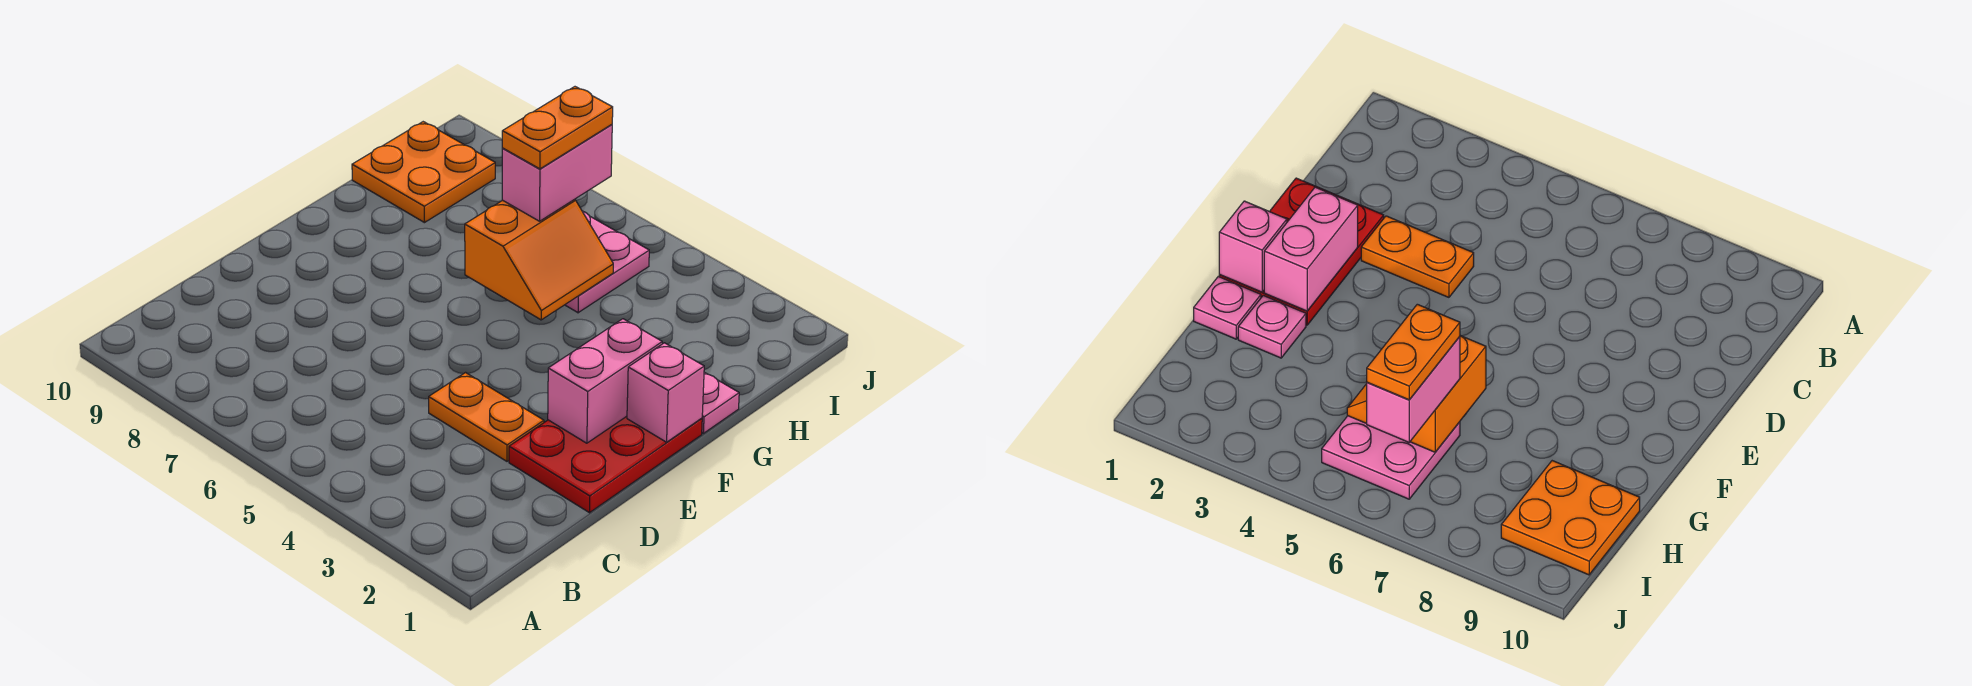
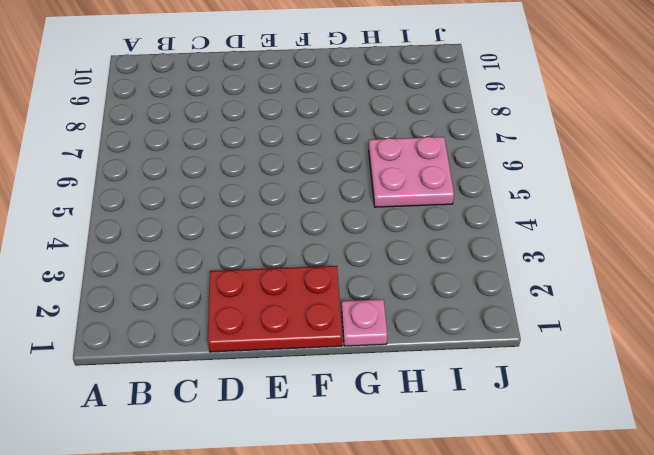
none -> orange 1x2 plate [429,373,544,461]
none -> pink 1x1 plate [1238,295,1306,358]

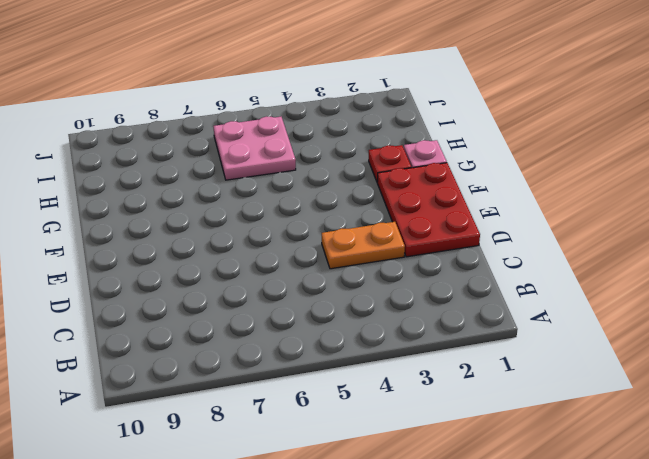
red 1x1 plate [369,145,411,182] -> pink 1x1 plate [1238,295,1306,358]
none -> orange 2x2 plate [352,122,495,223]
none -> pink 1x2 brick [548,319,662,443]

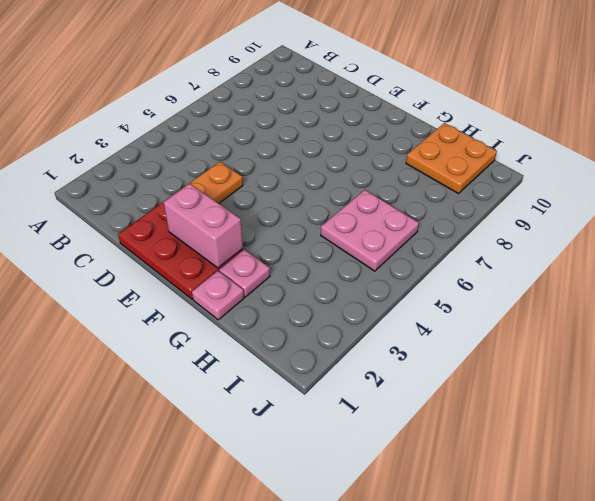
none -> pink 1x1 brick [627,343,704,442]
none -> orange 2x2 slope [465,200,613,320]

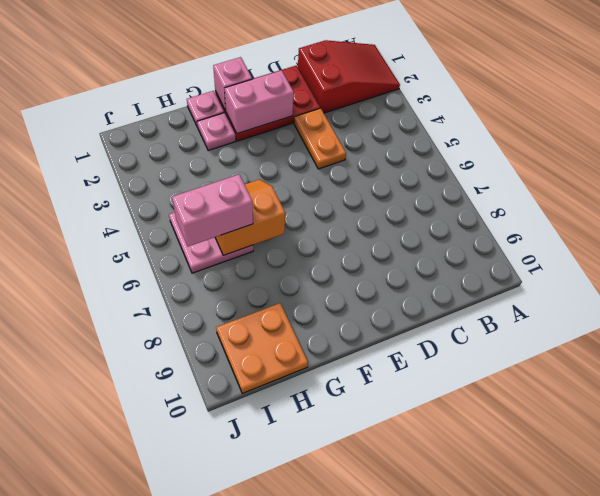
red 2x3 slope [298,40,400,113] -> none
none -> orange 1x2 plate [502,87,613,169]

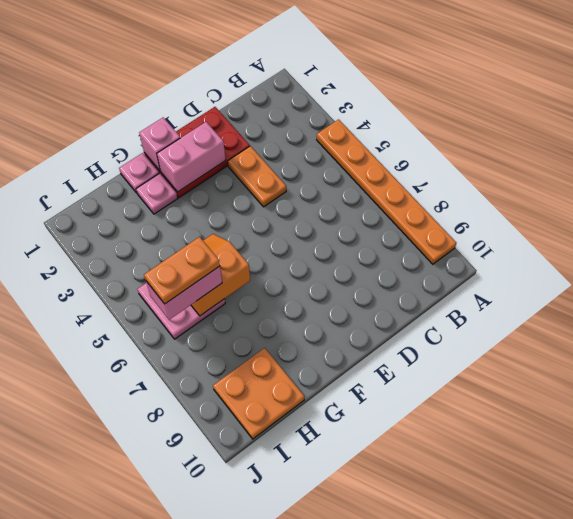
orange 1x6 plate [317,119,456,264] -> none

